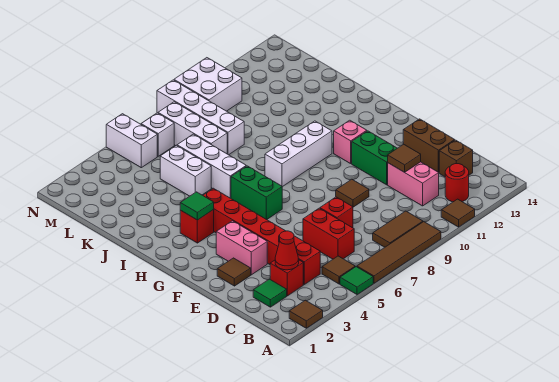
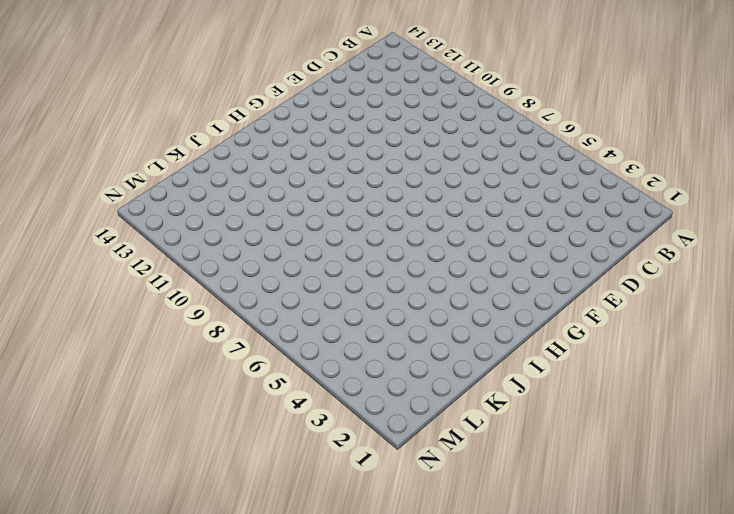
none -> brown 1x1 tile [289,300,323,328]
none -> green 1x1 tile [340,267,373,295]
none -> brown 1x4 tile [357,222,441,283]
none -> brown 1x1 tile [441,199,475,227]

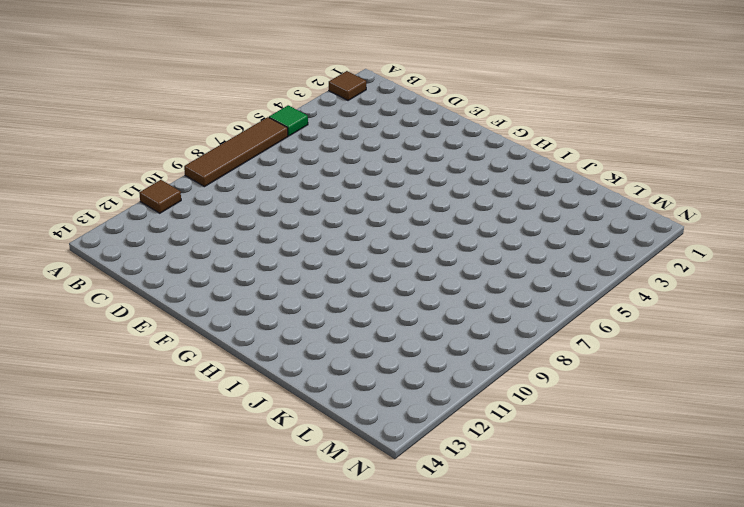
none -> brown 1x1 tile [322,256,355,284]
none -> brown 1x2 tile [373,211,423,247]
none -> red 1x1 round brick [445,164,469,202]
none -> green 1x1 tile [253,279,287,307]

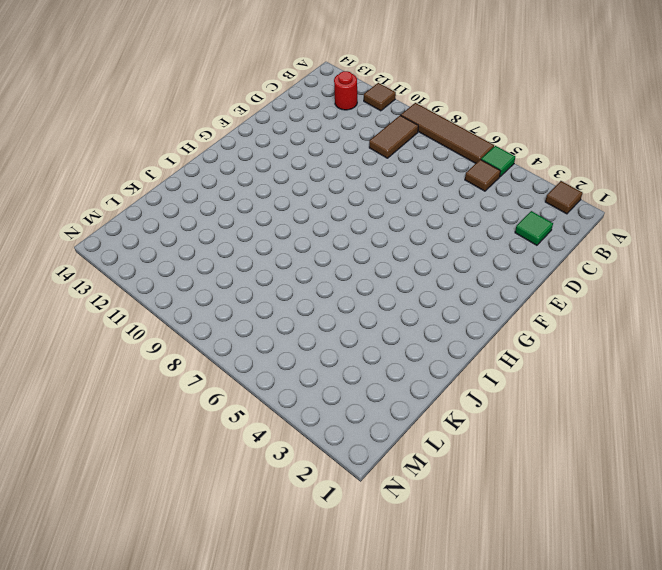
brown 1x2 tile [369,115,418,158] -> brown 1x2 tile turned to [373,211,423,247]
none -> red 1x1 brick [270,260,303,296]
none -> red 1x6 brick [203,188,320,284]
none -> red 1x2 brick [303,208,354,259]
none -> pink 1x2 brick [388,162,439,206]

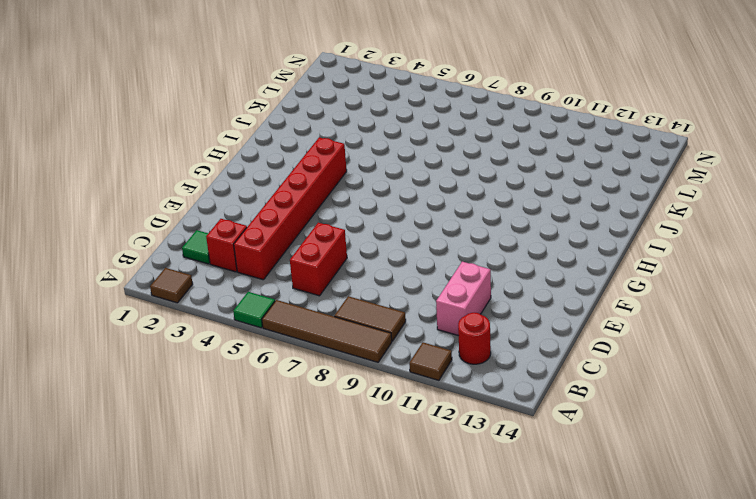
none -> brown 1x1 tile [322,256,355,284]
none -> brown 1x1 brick [439,140,473,177]
none -> red 1x1 brick [320,197,353,228]
none -> brown 1x2 brick [403,119,455,173]

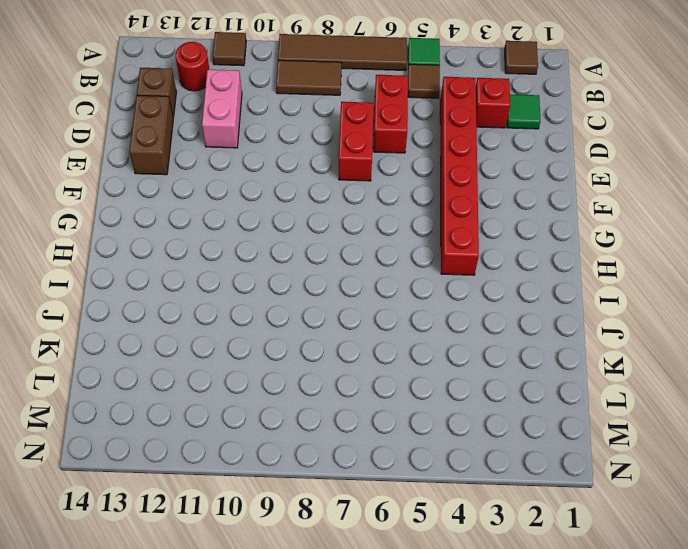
red 1x2 brick [339,102,374,181] -> red 1x1 brick [320,197,353,228]
none -> brown 1x1 tile [217,258,251,286]
none -> pink 1x2 brick [216,221,267,275]
none -> brown 1x1 tile [336,179,369,207]
none -> green 1x2 brick [352,131,397,185]

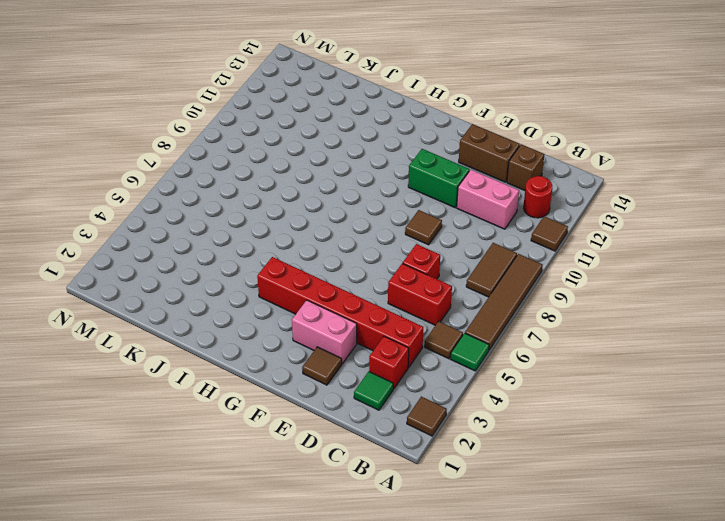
none -> green 1x2 brick [231,166,282,220]
none -> pink 1x1 brick [334,120,367,164]
none -> red 1x1 brick [180,210,214,243]
none -> white 1x3 brick [265,121,332,187]

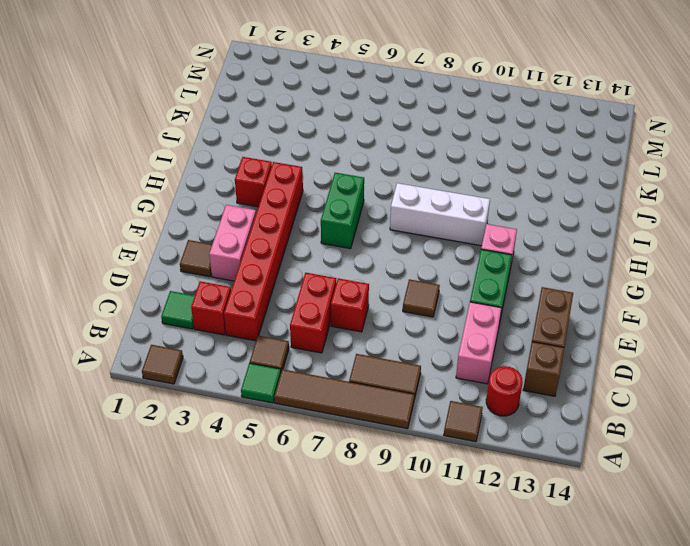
none -> white 1x3 brick [177,134,246,198]
none -> white 1x2 brick [160,145,211,196]
none -> white 1x3 brick [158,102,227,154]
none -> white 1x4 brick [157,80,244,155]

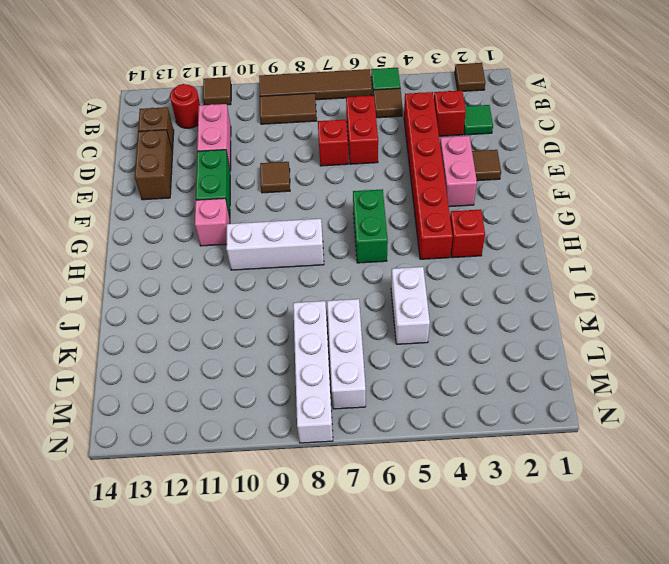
none -> white 1x3 brick [177,134,246,198]
none -> white 1x2 brick [106,114,157,168]
none -> white 1x1 brick [141,113,174,156]
none -> white 2x2 brick [174,58,242,111]

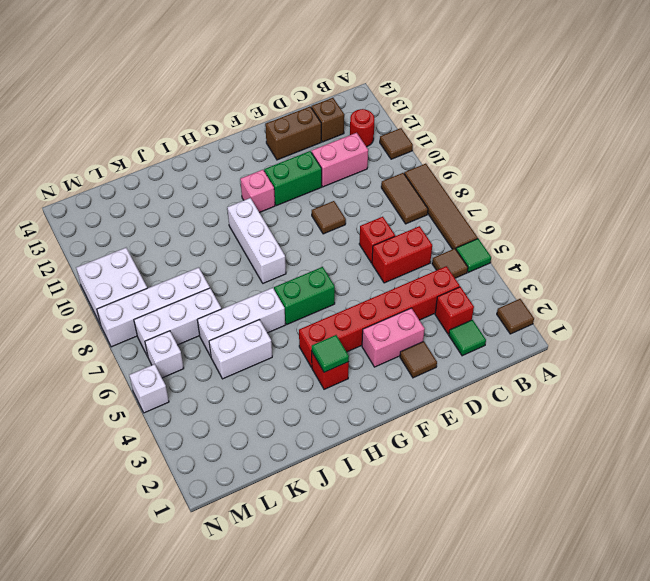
white 1x1 brick [129,364,169,413] -> white 1x2 brick [106,114,157,168]
none -> red 1x1 cone [275,231,299,270]
none -> brown 1x1 tile [388,144,421,172]

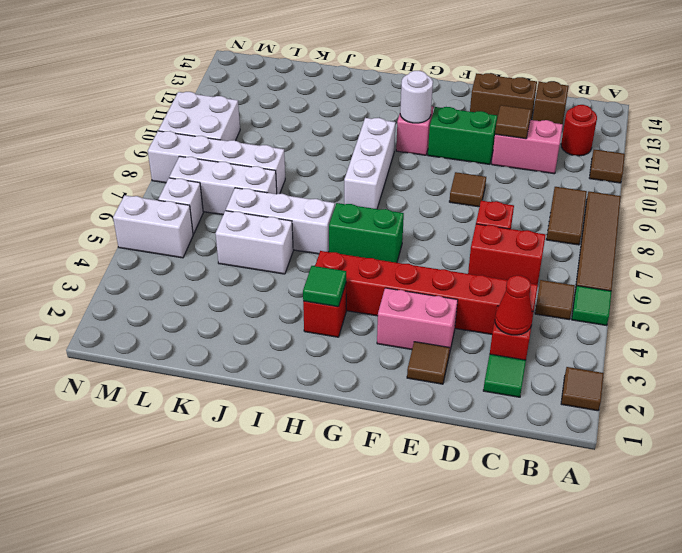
white 1x1 round brick [400,71,433,123] -> none

